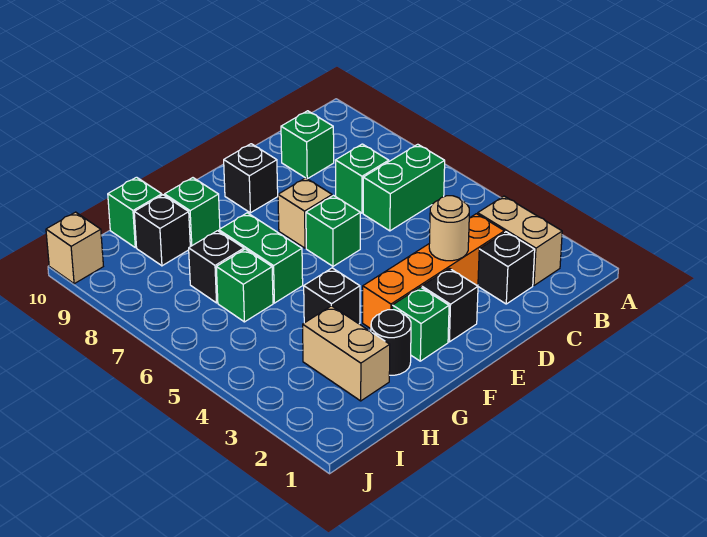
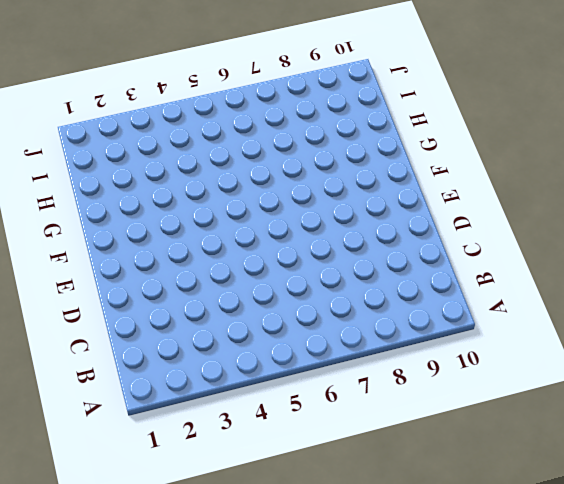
none -> tan 1x2 brick [478,196,562,285]
none -> green 1x2 brick [363,144,445,231]
none -> black 1x1 brick [478,232,535,304]

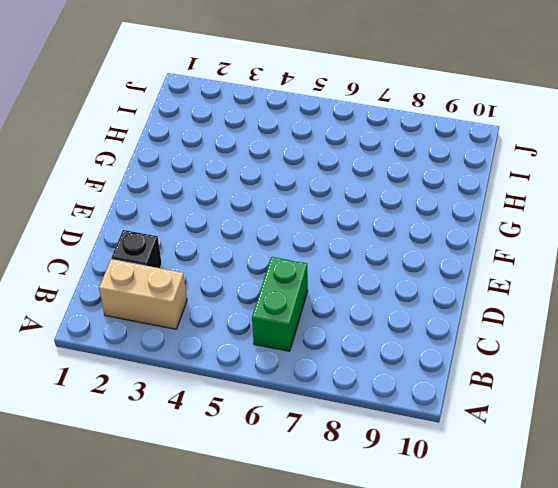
none -> orange 1x4 brick [363,214,505,329]
none -> green 1x1 brick [336,144,389,213]
none -> green 1x1 brick [281,111,334,179]

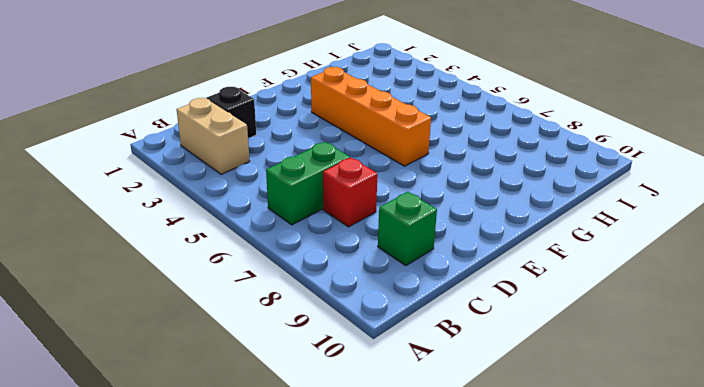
red 1x1 brick [323,158,377,227] -> green 1x1 brick [336,144,389,213]
orange 1x4 brick [311,67,431,166] -> orange 1x4 brick turned to [363,214,505,329]
none -> black 1x1 brick [422,268,478,342]
none -> green 1x1 brick [306,196,360,266]
none -> tan 1x1 brick [278,178,332,248]

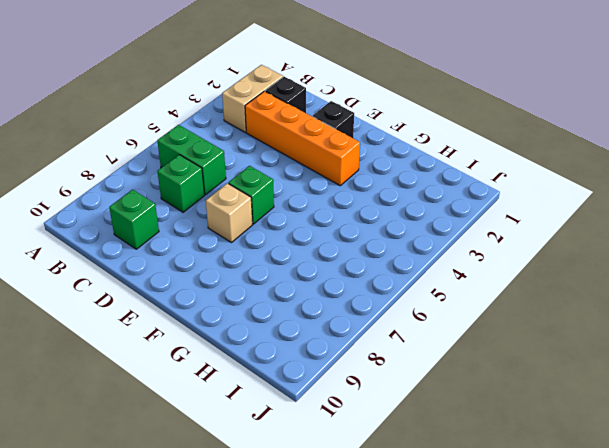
none -> black 1x1 brick [224,144,278,213]
none -> green 1x1 brick [392,287,449,361]
none -> black 1x1 round brick [371,310,411,375]

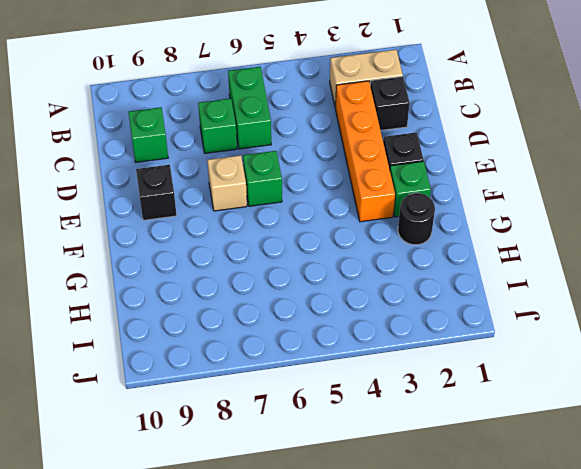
none -> black 1x1 brick [304,268,360,324]
none -> green 1x2 brick [219,213,303,303]
none -> green 1x1 brick [165,178,220,247]

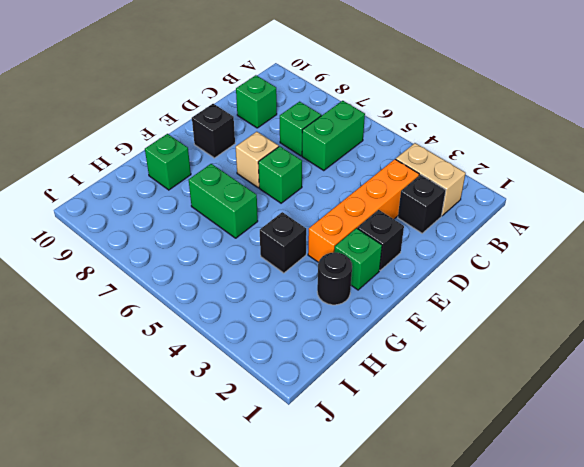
none -> tan 1x2 brick [303,306,390,401]
none -> green 1x1 brick [216,249,273,322]
none -> black 1x1 brick [189,231,244,303]

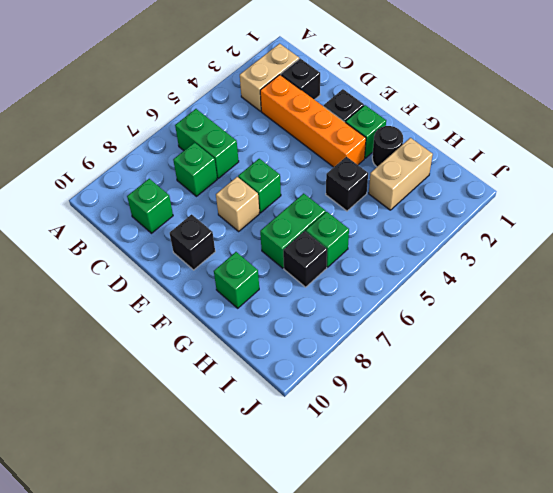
none -> black 1x1 brick [134,195,190,266]
none -> green 1x1 brick [108,177,162,248]
none -> tan 1x1 brick [46,212,103,284]

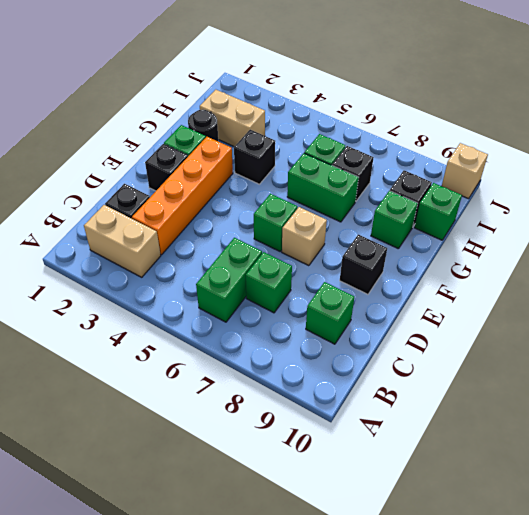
none -> tan 1x1 round brick [429,196,469,261]

